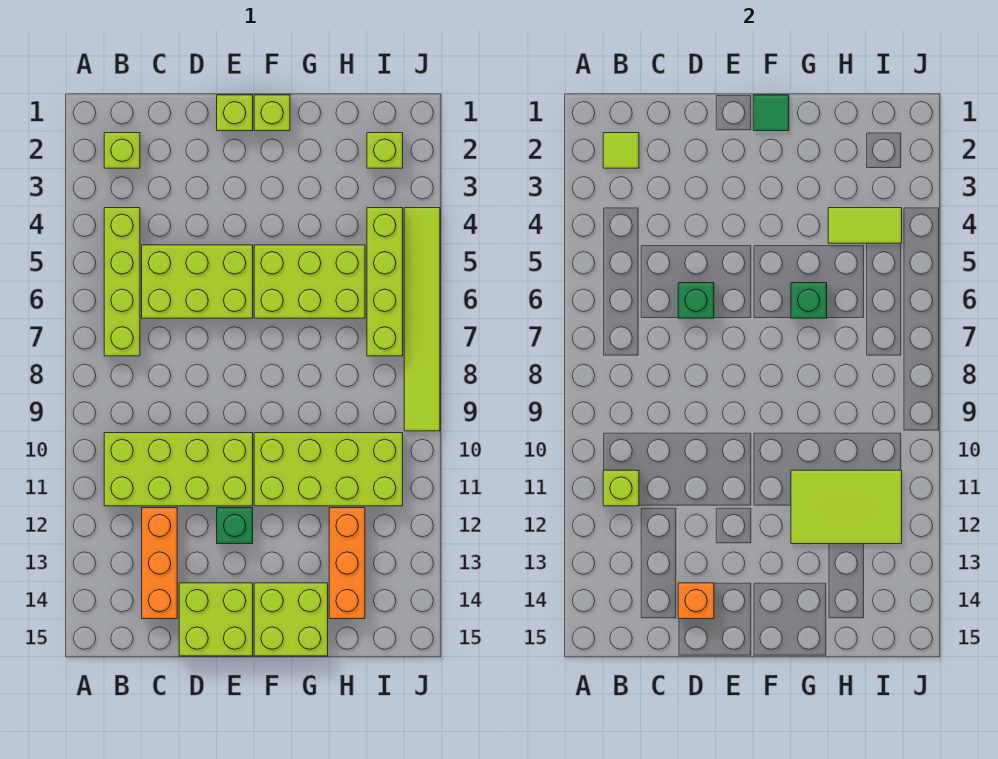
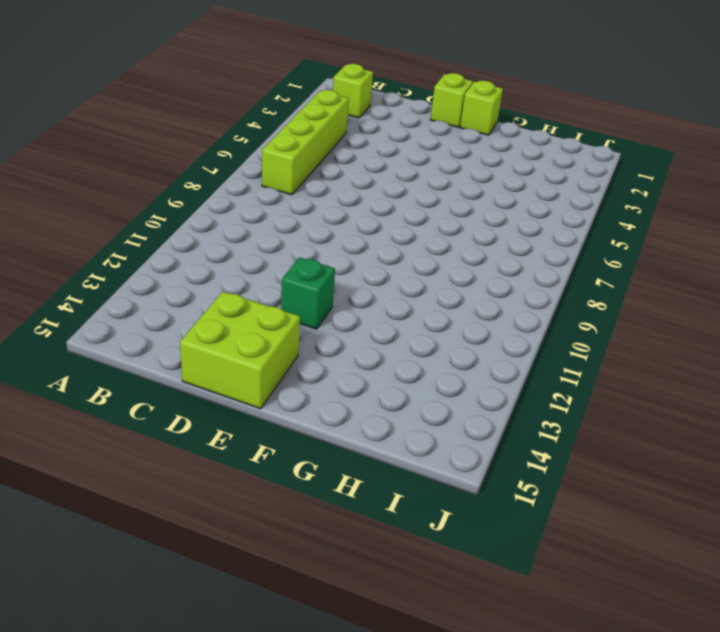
none -> lime 2x4 brick [104,433,253,506]
none -> lime 2x3 brick [142,245,253,318]
none -> orange 1x3 brick [142,508,177,619]

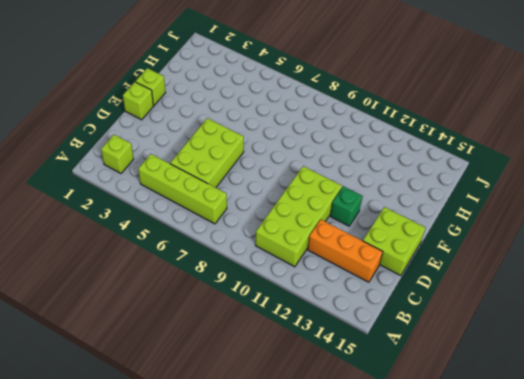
none -> lime 2x3 brick [254,245,365,318]
none -> lime 2x4 brick [254,433,403,506]
none -> lime 2x2 brick [254,583,328,656]

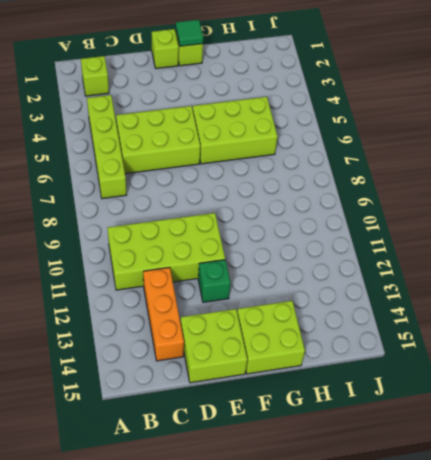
none -> lime 2x4 brick [254,433,403,506]
none -> orange 1x3 brick [329,508,365,619]
none -> lime 1x1 brick [367,133,403,168]

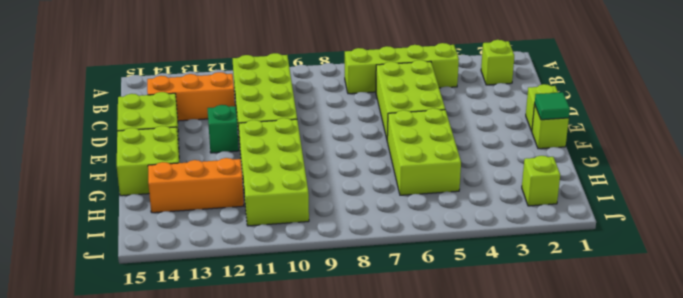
none -> lime 1x4 brick [367,208,403,356]
none -> lime 1x6 tile [404,208,440,431]
none -> lime 1x1 tile [603,133,639,168]

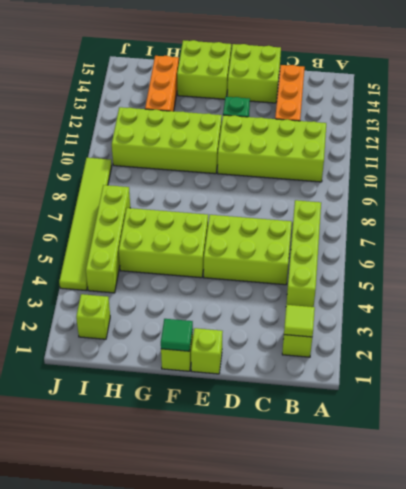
none -> lime 1x1 brick [603,470,639,506]
none -> green 1x1 brick [678,283,714,318]
none -> orange 1x1 brick [678,583,714,619]

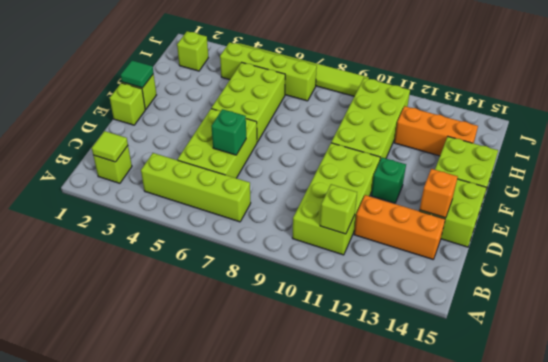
none -> green 1x1 brick [791,283,827,318]
none -> lime 2x3 tile [791,470,902,544]
none -> lime 1x2 tile [828,208,902,243]

